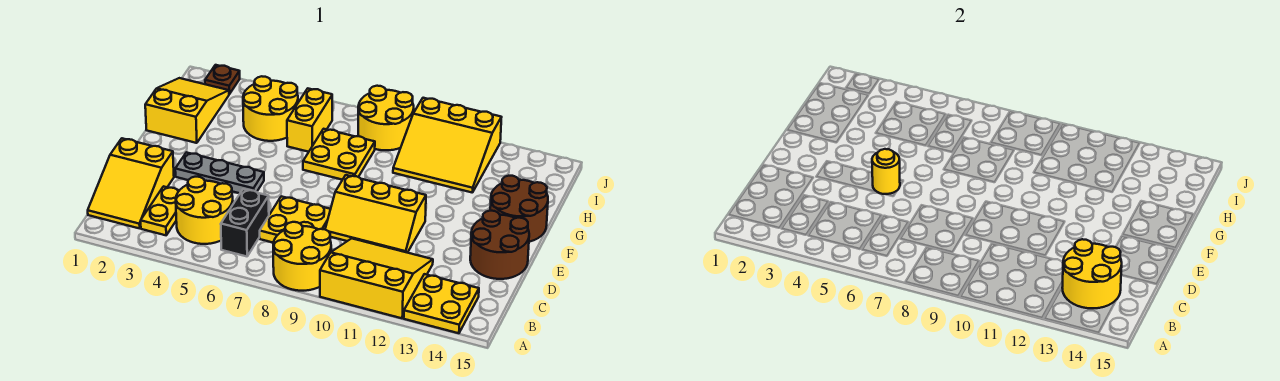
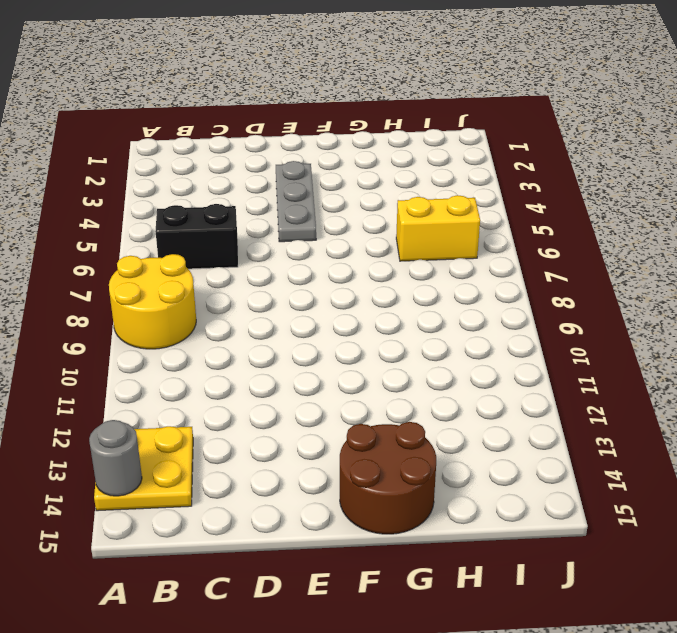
grey 1x1 round brick [89,420,142,496] -> none
none -> yellow 3x3 slope [320,238,433,318]
none -> yellow 2x3 slope [88,138,174,228]
none -> yellow 1x2 plate [141,186,179,235]

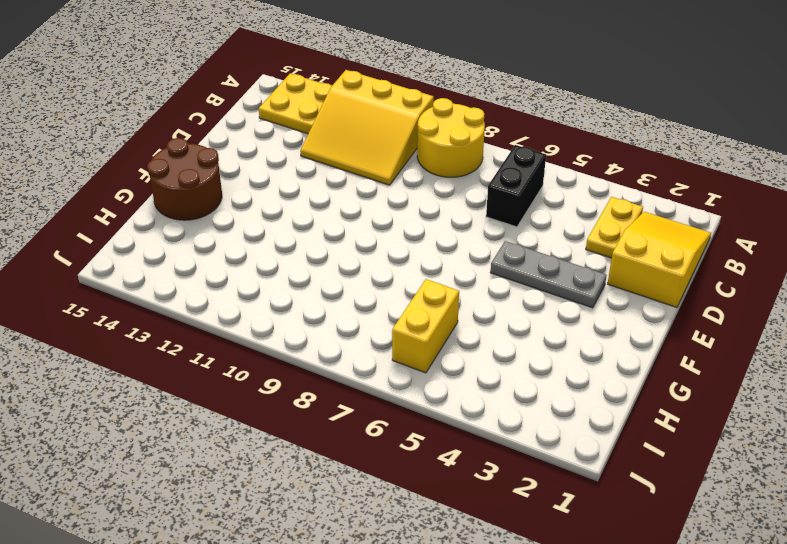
none -> yellow 2x2 round brick [176,177,233,244]
none -> yellow 2x2 plate [260,196,331,243]
none -> yellow 2x3 slope [325,175,426,253]

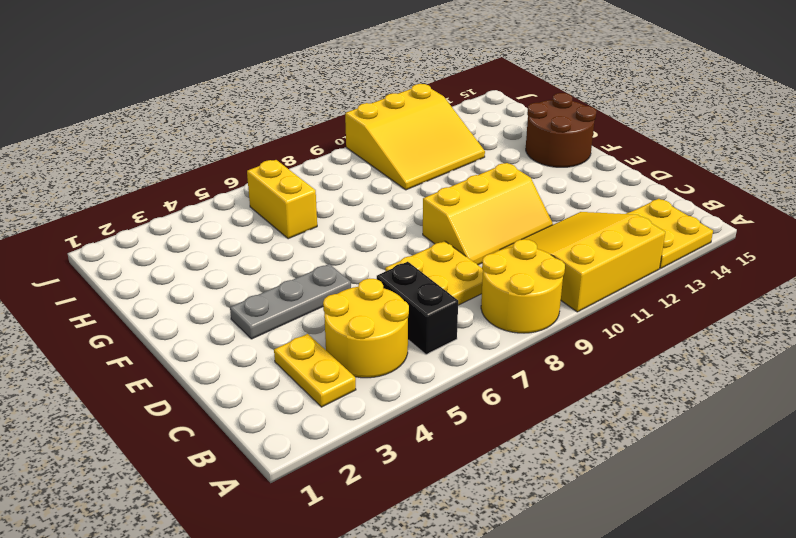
none -> yellow 2x3 slope [88,138,174,228]
none -> brown 2x2 round brick [470,211,529,279]
none -> yellow 2x3 slope [145,78,229,143]

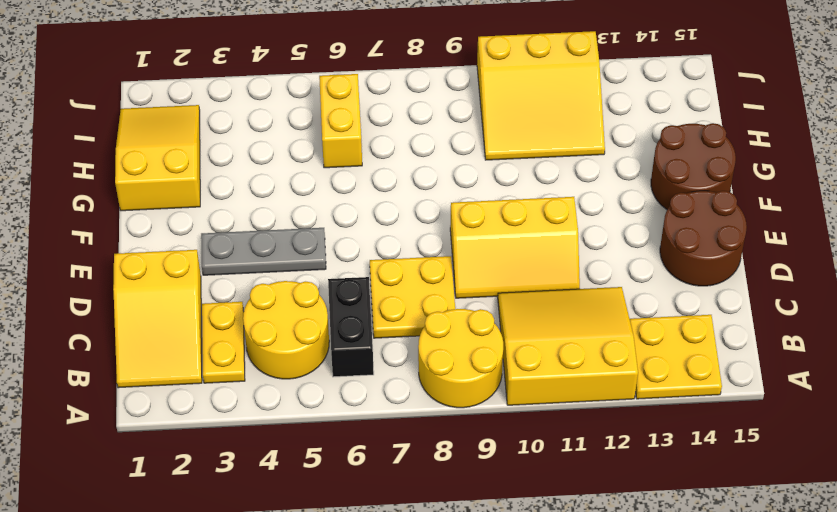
none -> yellow 2x2 plate [303,129,375,180]
none -> yellow 2x2 round brick [243,76,298,141]
none -> yellow 2x2 round brick [358,86,414,150]

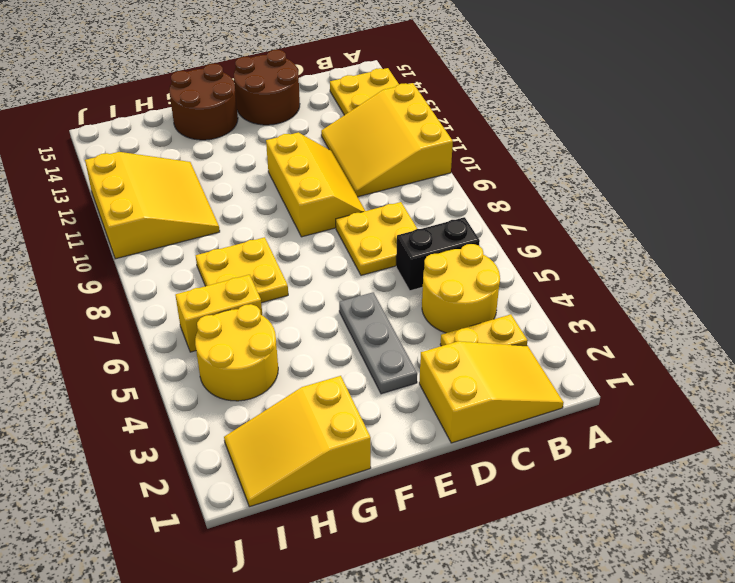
none -> yellow 2x2 round brick [273,222,331,291]
none -> yellow 2x2 round brick [358,86,414,150]
none -> brown 1x1 plate [205,65,240,94]

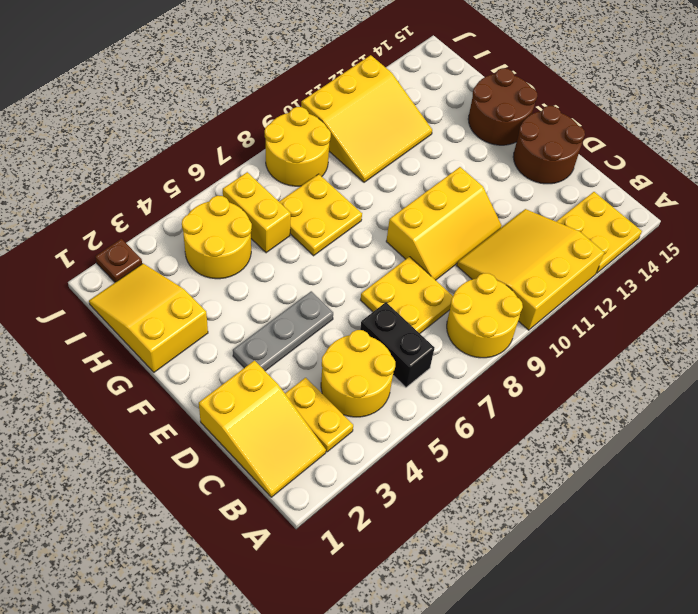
none -> yellow 2x2 round brick [1062,239,1122,308]
none -> yellow 1x1 round brick [872,149,900,194]

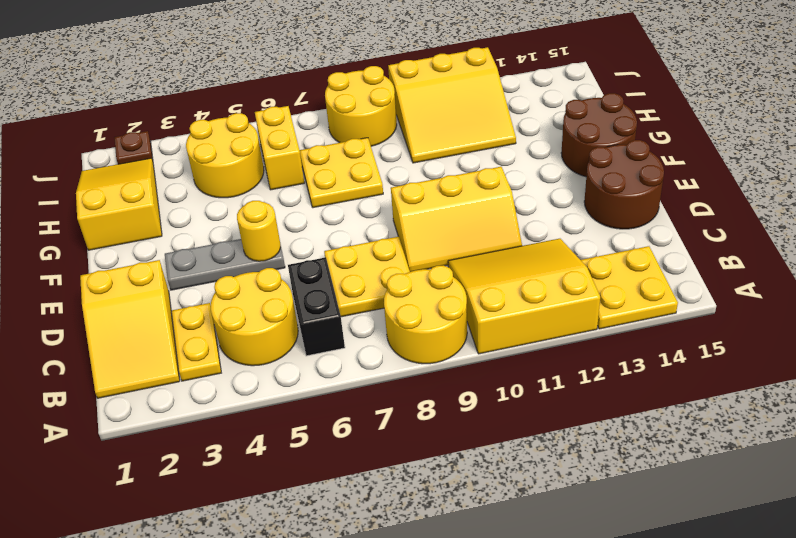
none -> yellow 2x2 round brick [1062,239,1122,308]

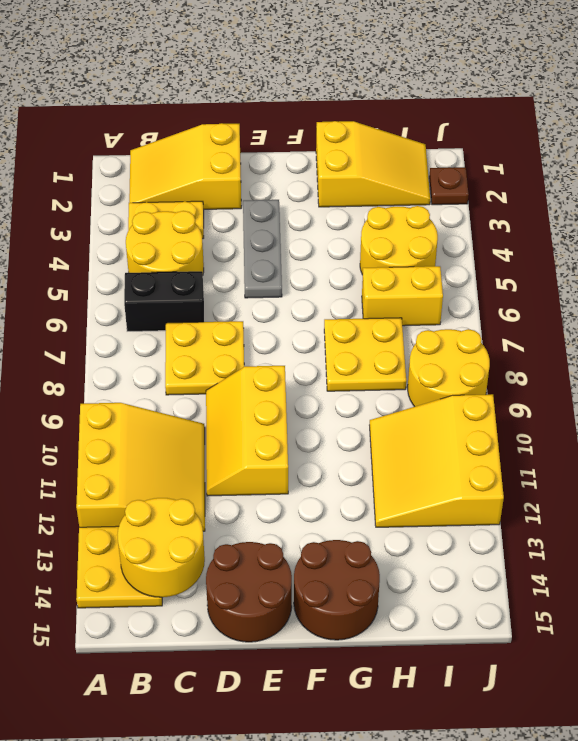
none -> yellow 2x2 round brick [273,222,331,291]
none -> yellow 1x1 round brick [872,149,900,194]

